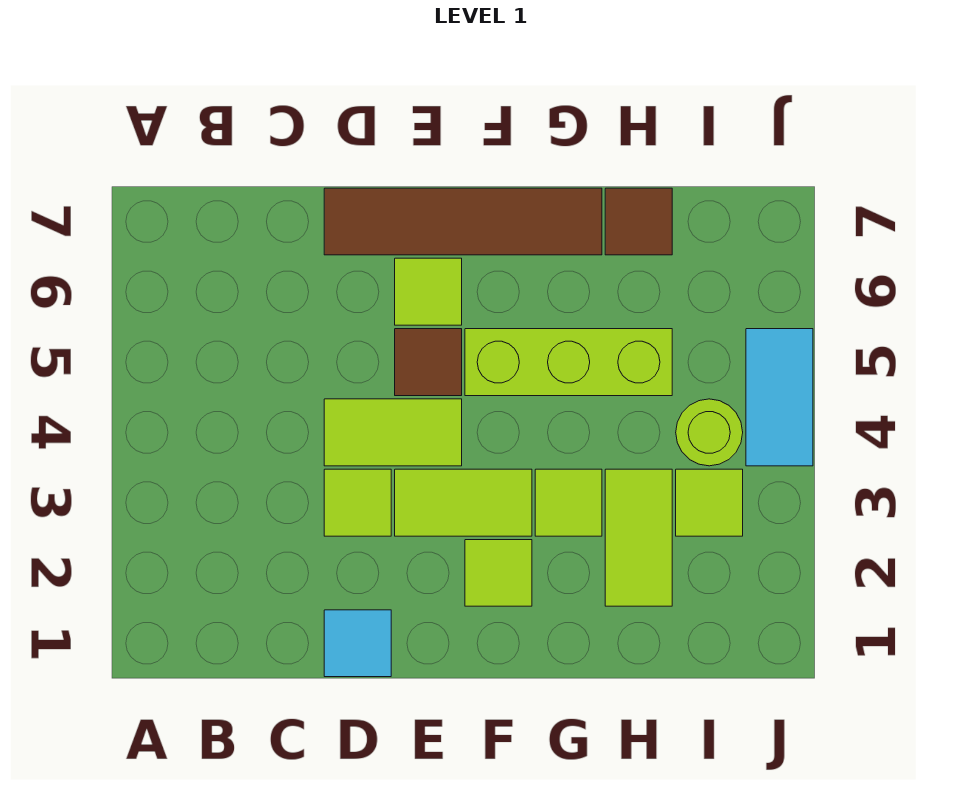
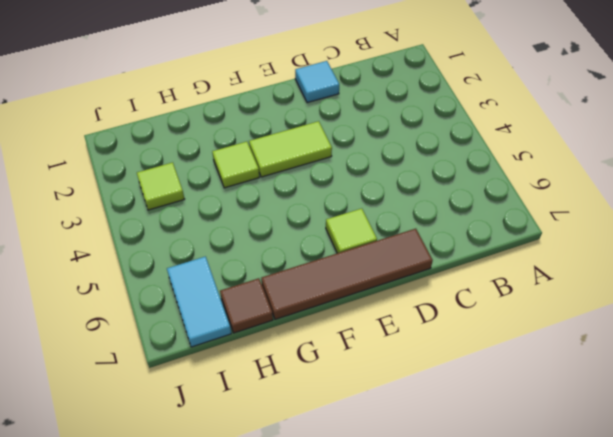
cyan 1x2 tile [167,257,231,347] -> cyan 1x2 tile moved to [746,329,813,466]
none -> lime 1x1 tile [324,469,391,536]
none -> lime 1x2 tile [324,399,462,466]
none -> brown 1x1 tile [395,329,462,396]

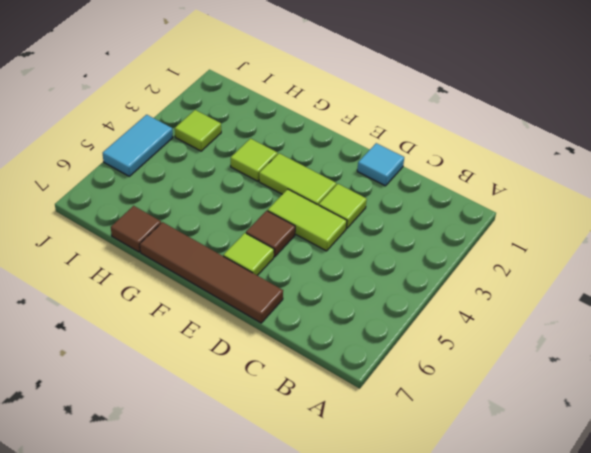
none -> lime 1x1 tile [465,540,532,606]
none -> lime 1x3 brick [465,329,672,396]
none -> lime 1x2 tile [605,469,672,606]

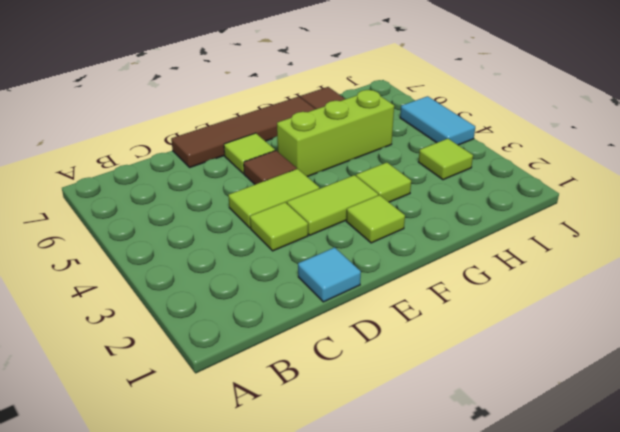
none -> lime 1x2 tile [605,469,672,606]
none -> lime 1x1 round brick [676,399,743,466]

